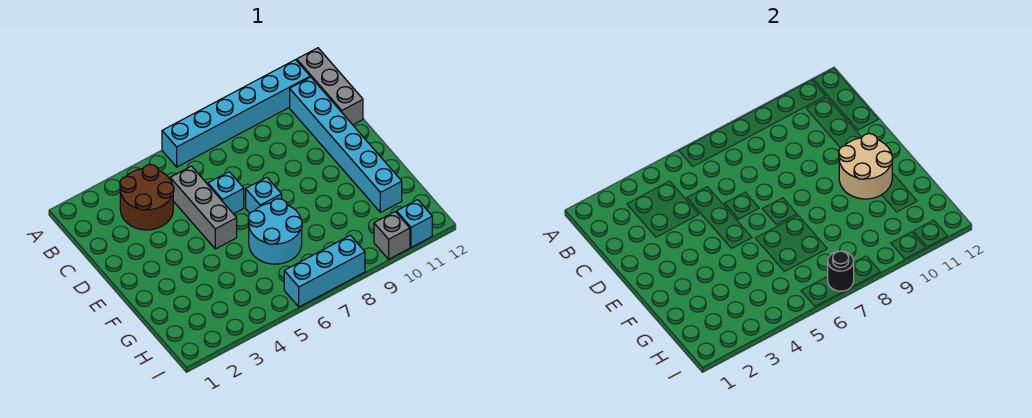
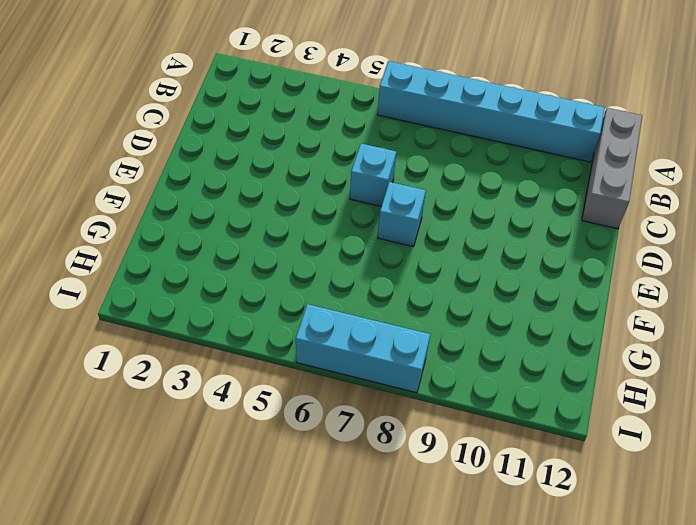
none -> brown 2x2 round brick [120,165,174,230]
none -> cyan 1x6 brick [290,77,402,212]
none -> grey 1x3 brick [170,166,237,249]

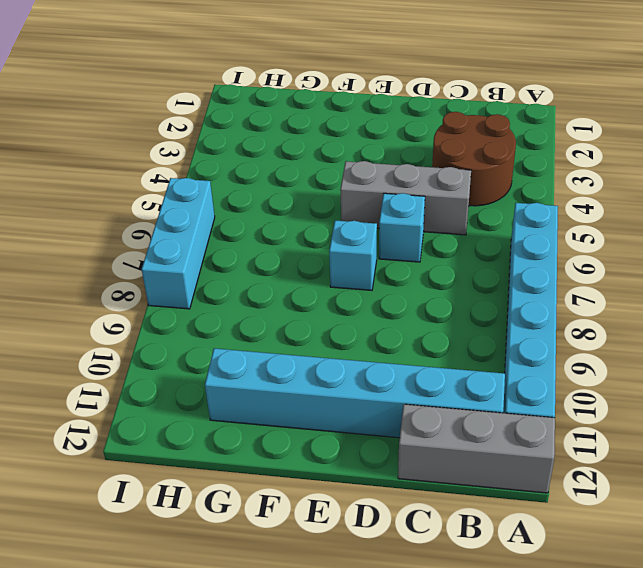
none -> cyan 2x2 round brick [248,199,302,264]
none -> grey 1x1 brick [374,212,410,259]
none -> cyan 1x1 brick [396,200,432,247]

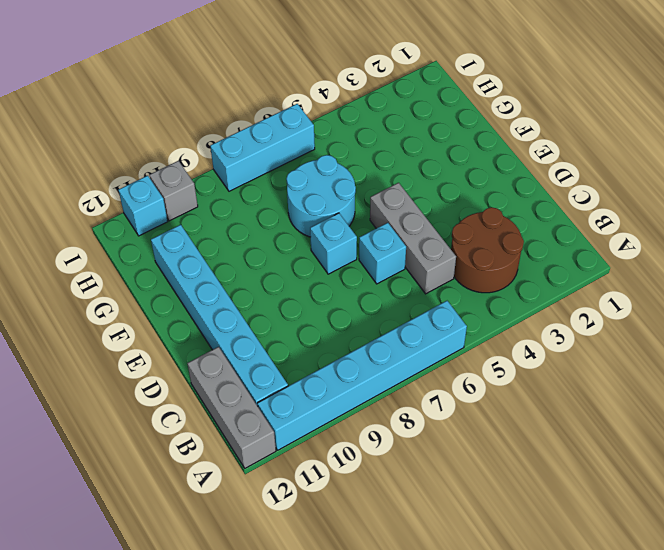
none -> tan 2x2 round brick [839,134,893,199]
none -> black 1x1 round brick [828,251,854,291]

